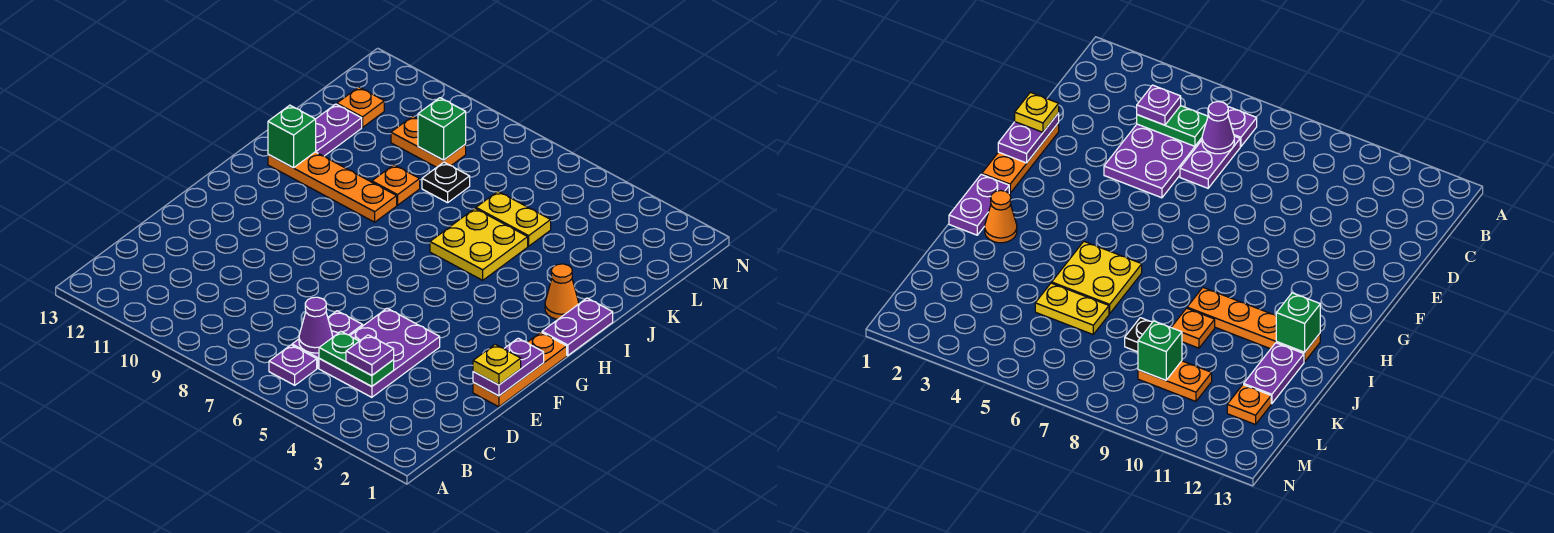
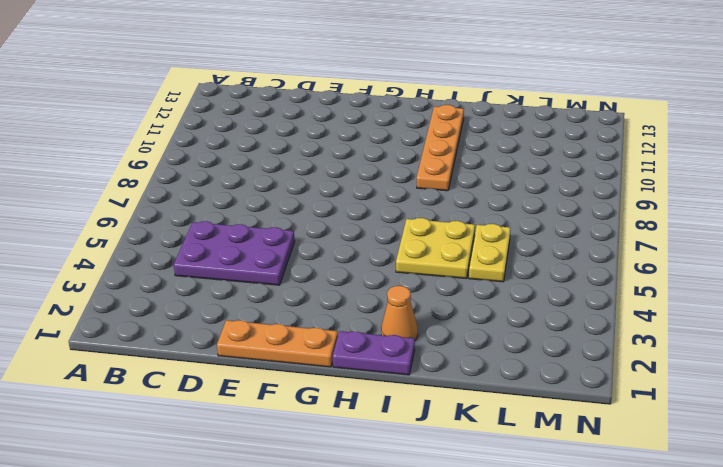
none -> purple 1x1 plate [269,345,317,385]
none -> purple 1x2 plate [292,311,363,368]
none -> orange 1x1 plate [372,165,420,205]

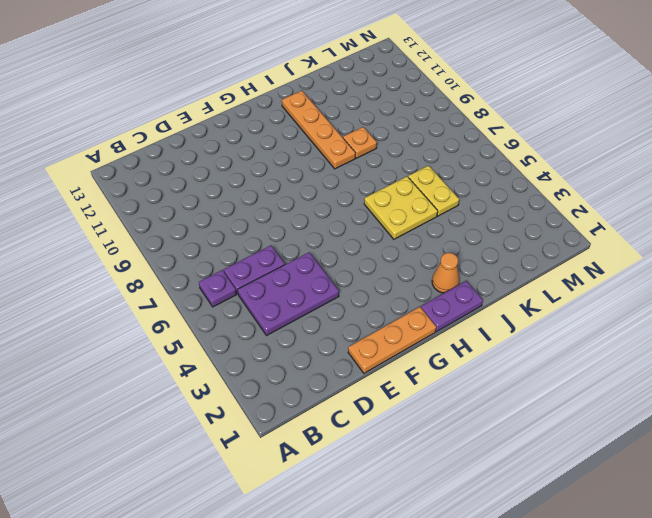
none -> purple 1x2 plate [316,104,362,156]
none -> black 1x1 plate [422,162,470,203]
none -> orange 1x2 plate [391,116,466,167]

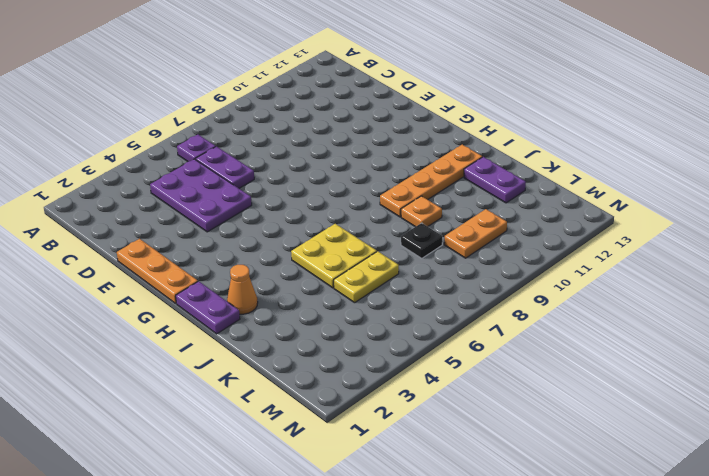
none -> orange 1x1 plate [337,87,384,127]
none -> green 1x2 plate [319,332,394,387]
none -> purple 1x1 cone [299,297,333,353]

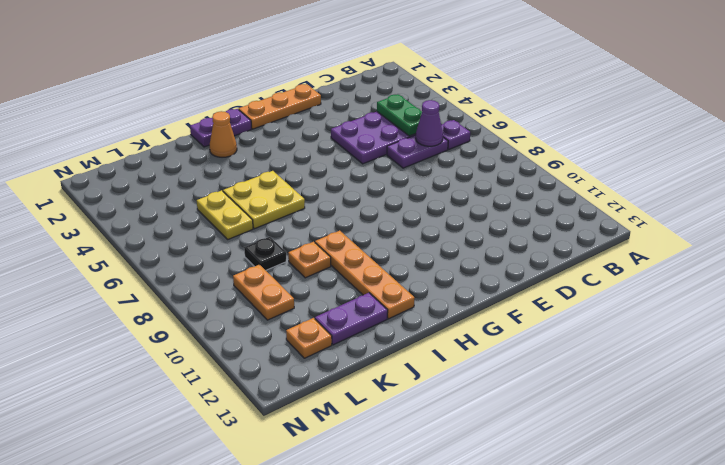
none -> purple 1x2 plate [473,338,544,396]
none -> green 1x1 brick [268,105,316,168]
none -> green 1x1 brick [418,98,466,160]

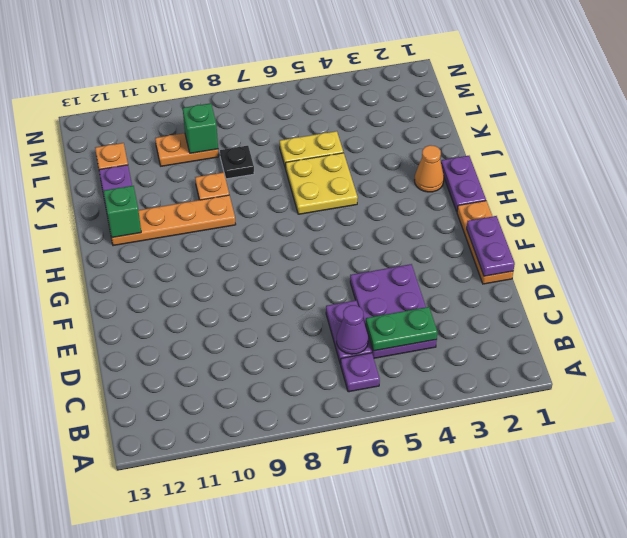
none -> purple 1x1 plate [346,335,394,376]
none -> yellow 1x1 plate [473,344,521,385]

